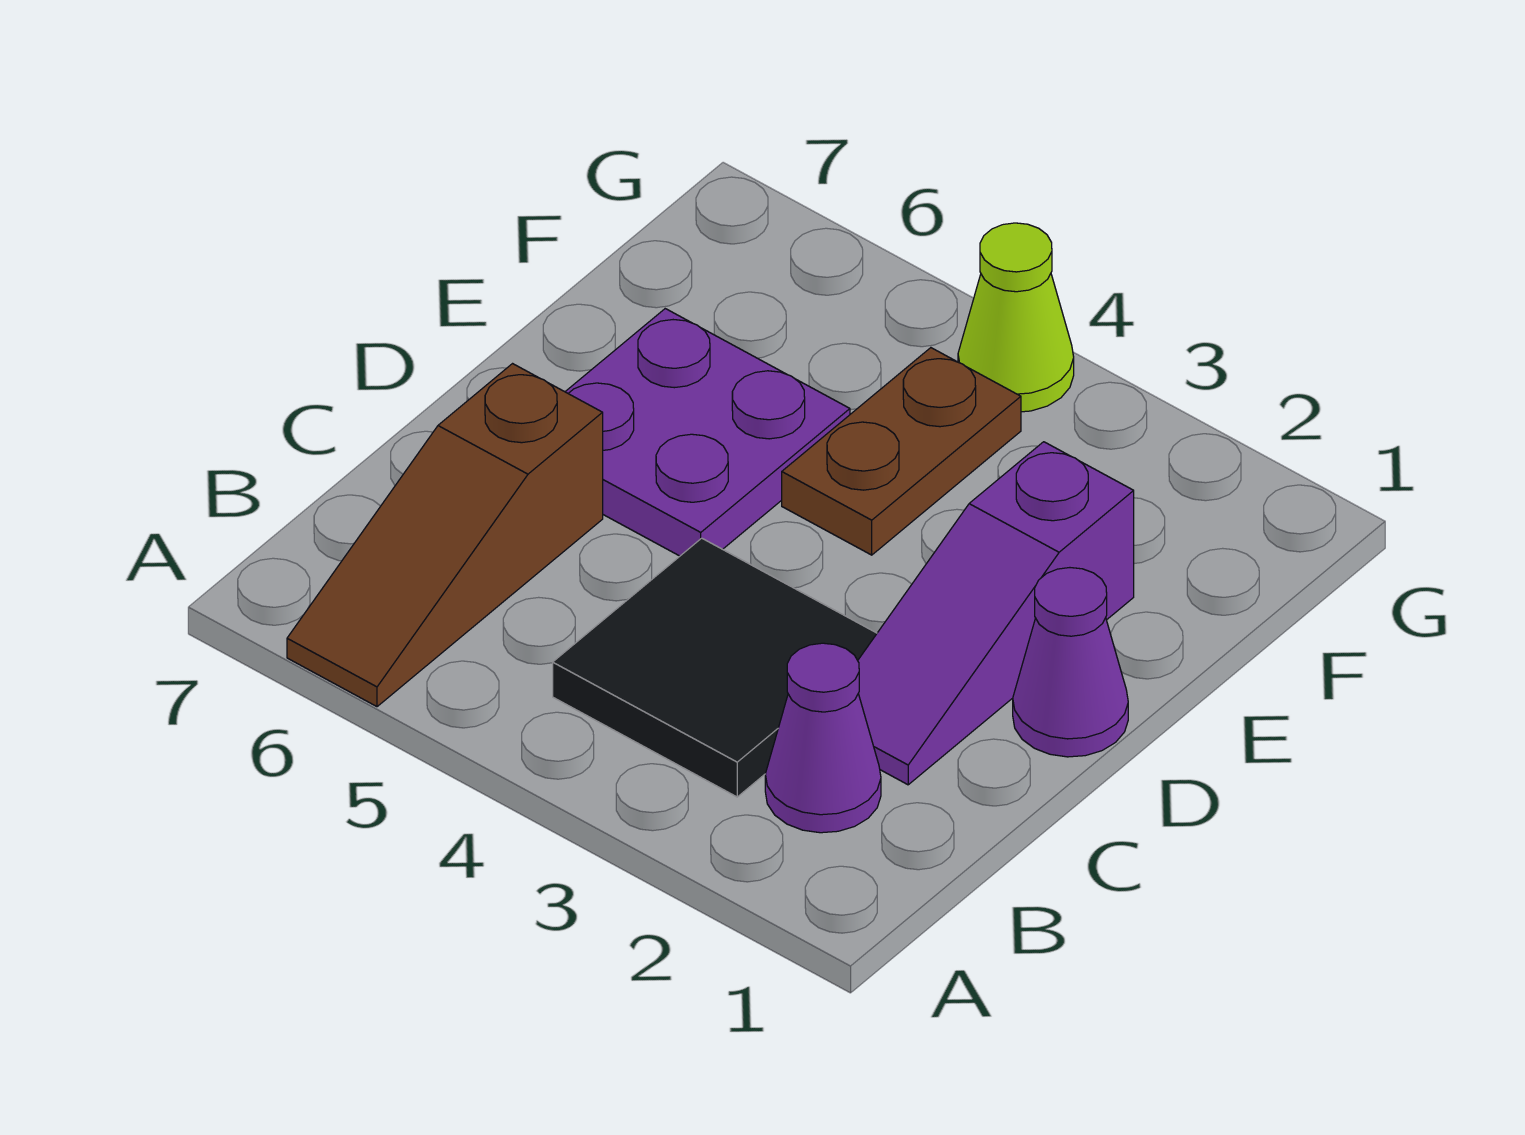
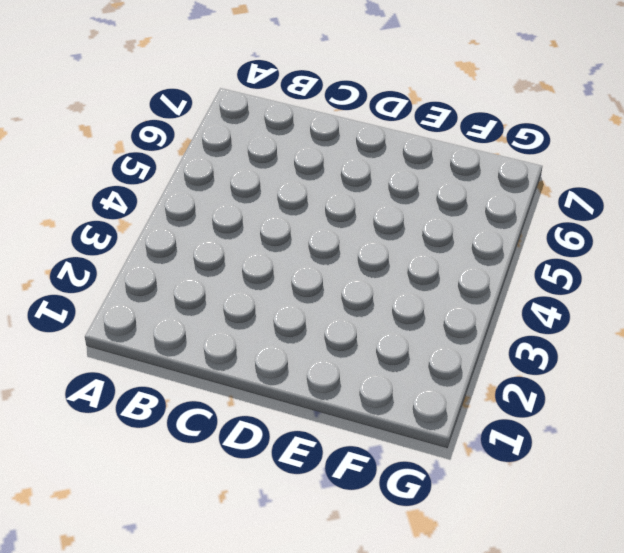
none -> brown 1x3 slope [287,364,603,707]
none -> purple 1x1 cone [765,643,881,833]

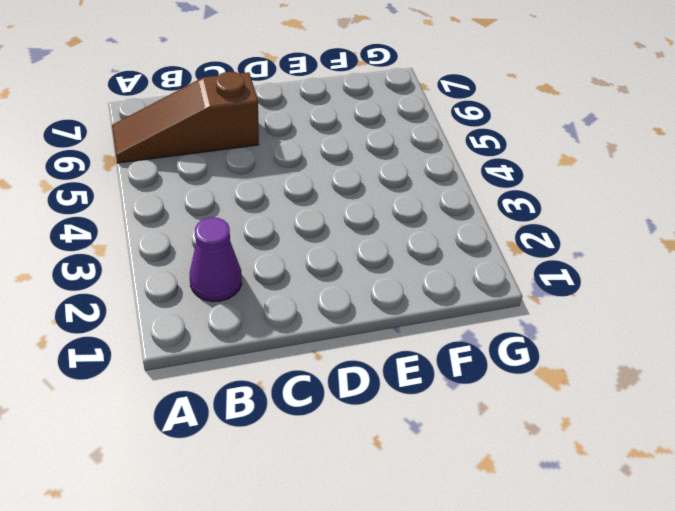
none -> black 2x2 tile [553,538,877,797]
none -> purple 1x3 slope [858,442,1134,785]

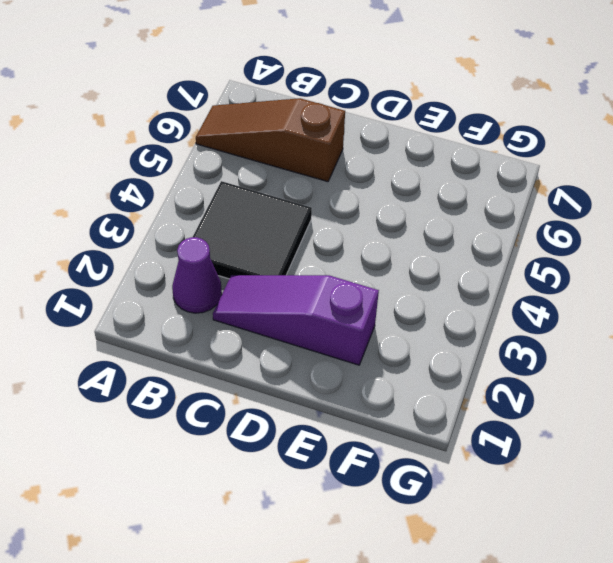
none -> purple 1x1 cone [1013,568,1128,757]
none -> purple 2x2 plate [565,309,850,556]

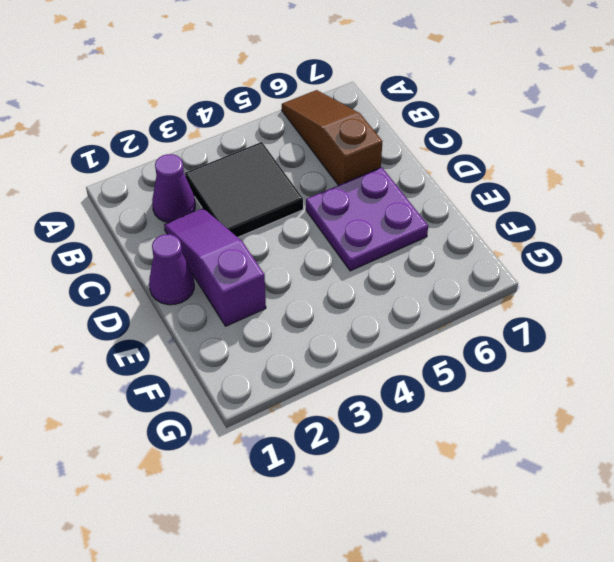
none -> brown 1x2 plate [782,348,1021,555]
none -> lime 1x1 cone [958,223,1074,412]

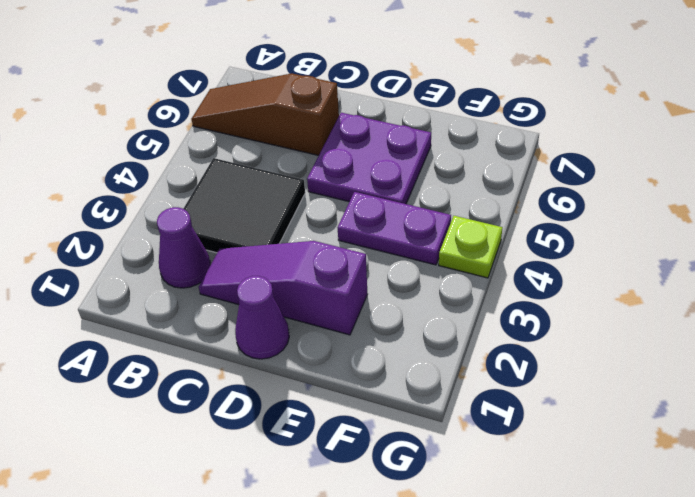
purple 1x2 plate [337,192,451,265] -> brown 1x2 plate [782,348,1021,555]
lime 1x1 plate [439,216,503,278] -> lime 1x1 cone [958,223,1074,412]

